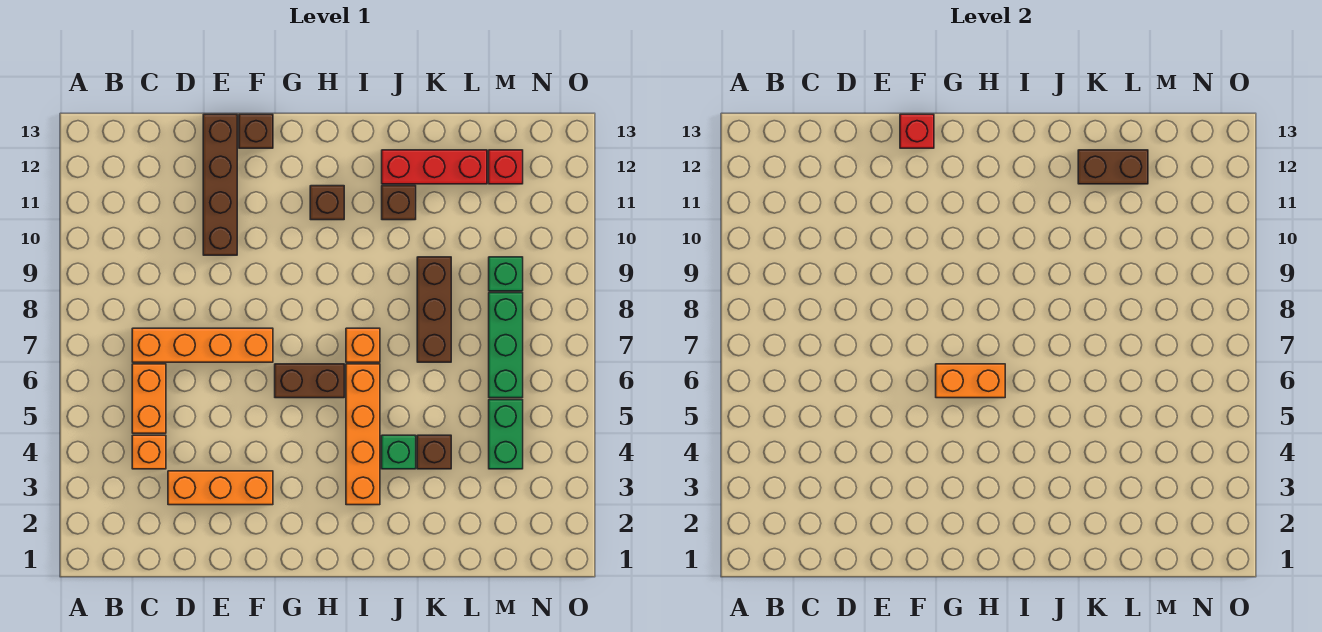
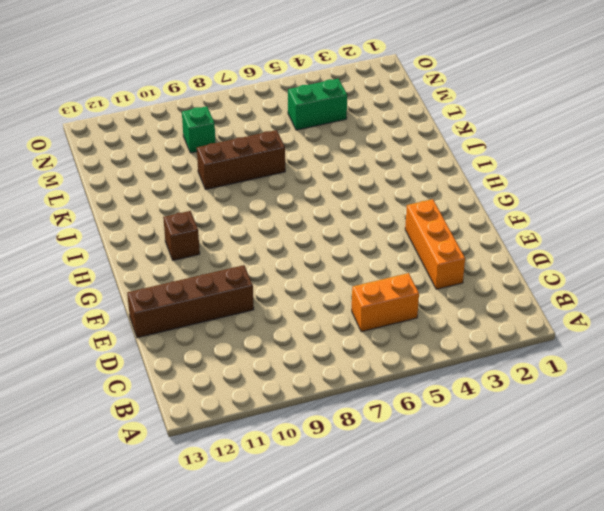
none -> orange 1x1 brick [132,435,166,469]
none -> orange 1x4 brick [132,328,273,362]
none -> brown 1x1 brick [239,114,273,148]

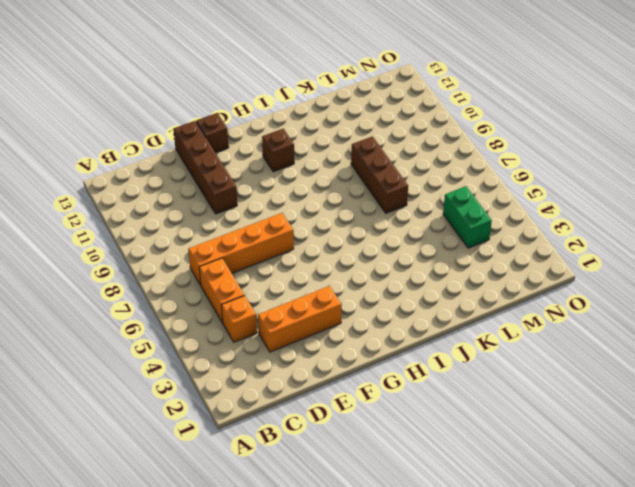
none -> brown 1x2 brick [275,364,344,398]
none -> orange 1x4 brick [346,364,380,505]
none -> orange 1x1 brick [346,328,380,362]

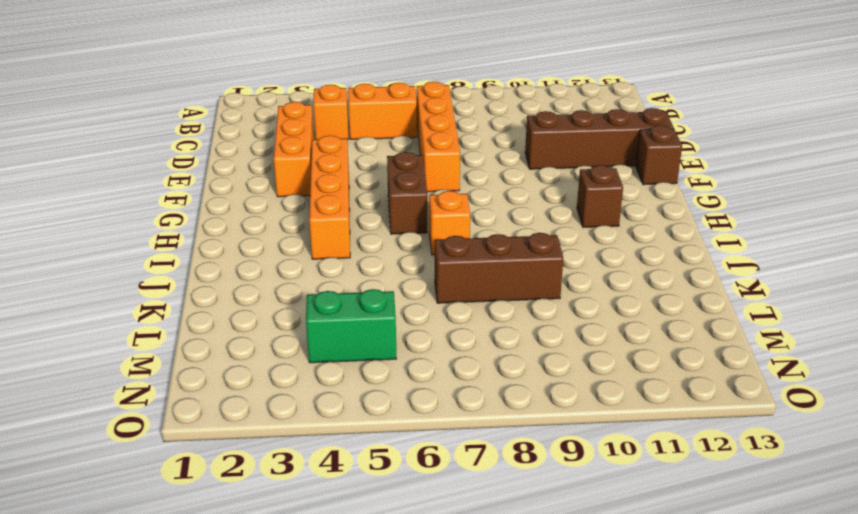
orange 1x4 brick [309,136,350,259] -> orange 1x4 brick turned to [346,364,380,505]
none -> green 1x1 brick [382,435,416,469]
none -> brown 1x1 brick [382,186,416,220]
none -> red 1x3 brick [382,150,487,184]

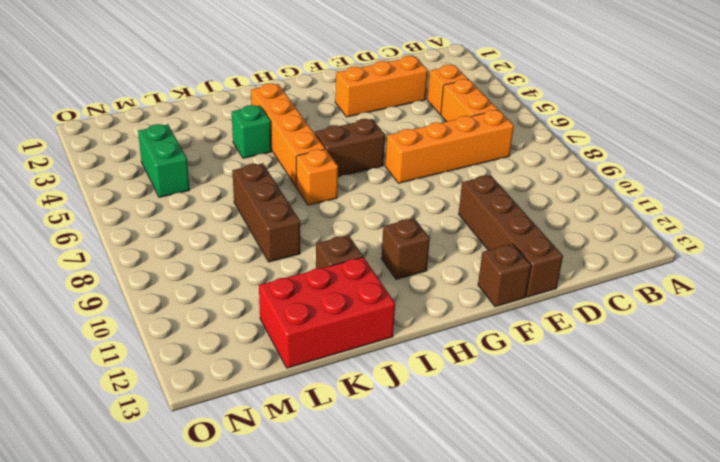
red 2x3 brick [259,257,395,368] -> red 1x3 brick [382,150,487,184]
none -> brown 1x1 brick [417,435,451,469]
none -> green 1x3 brick [489,293,523,398]
none -> green 1x1 brick [489,257,523,291]

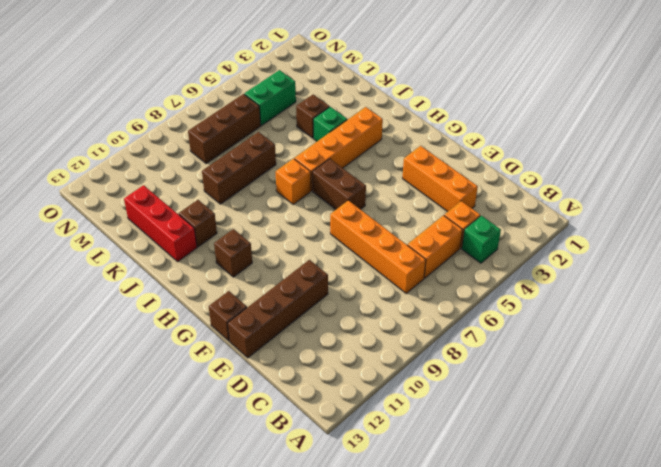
green 1x1 brick [462,216,501,263] -> green 1x1 brick moved to [489,257,523,291]
brown 1x3 brick [188,94,261,164] -> green 1x3 brick [489,293,523,398]
none -> red 1x1 brick [489,150,523,184]
none -> red 1x1 brick [900,114,934,148]
none -> orange 1x2 brick [936,364,1005,398]

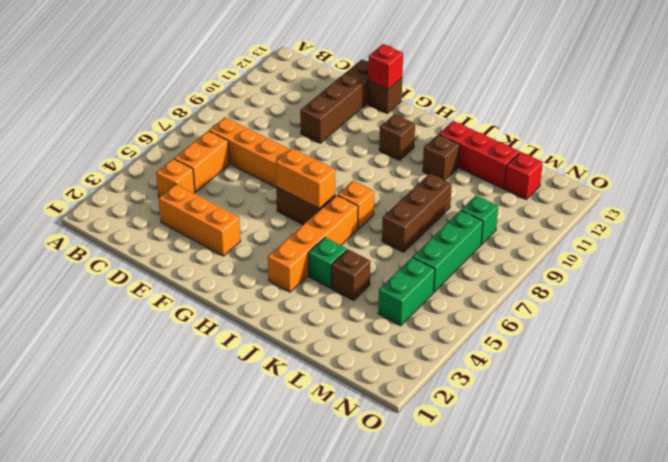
none -> brown 1x2 brick [1078,150,1148,184]

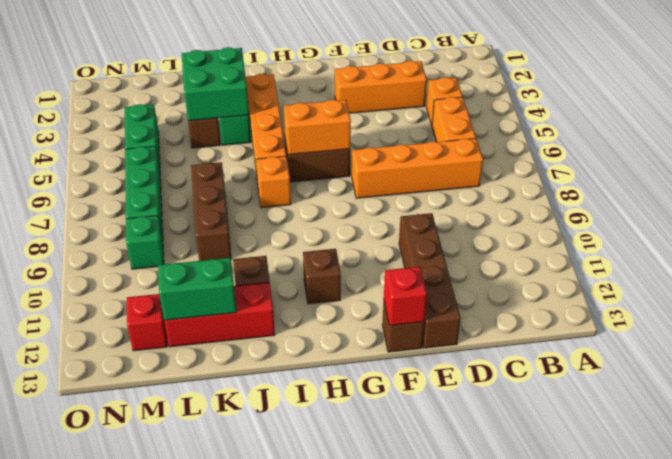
green 2x2 brick [182,47,249,121] -> none
green 1x2 brick [158,258,236,320] -> brown 1x2 brick [1078,150,1148,184]

